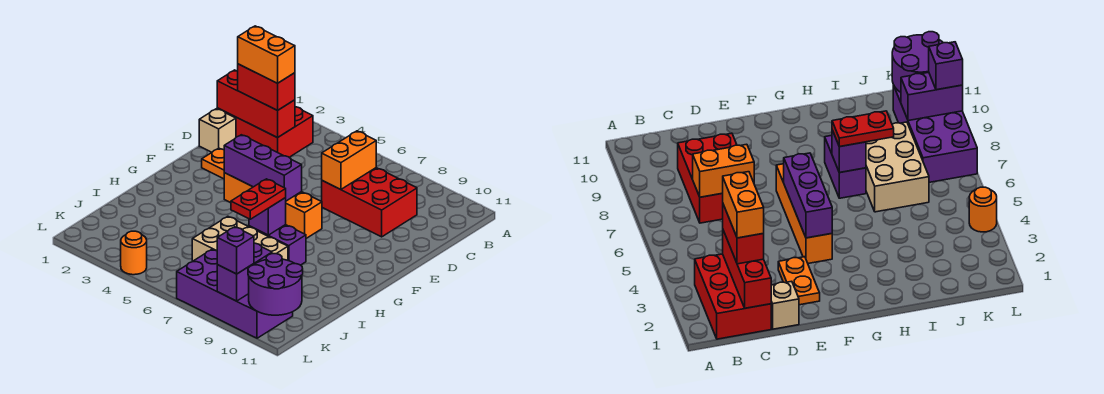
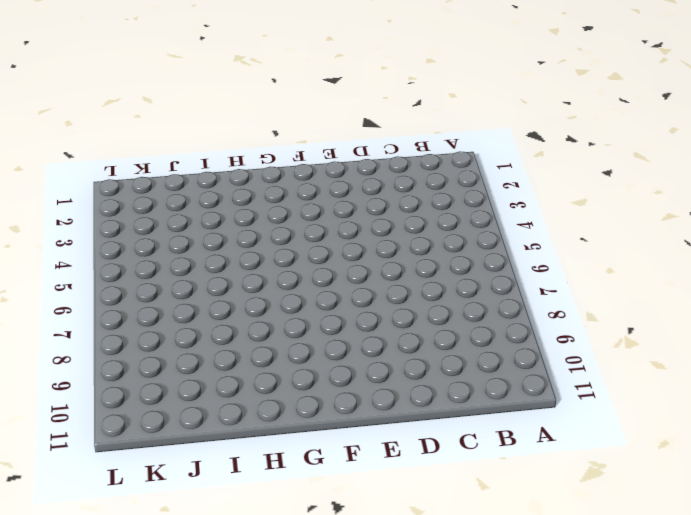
none -> red 2x3 brick [217,107,313,157]
none -> red 2x3 brick [322,168,417,237]
none -> tan 1x1 brick [199,109,236,152]

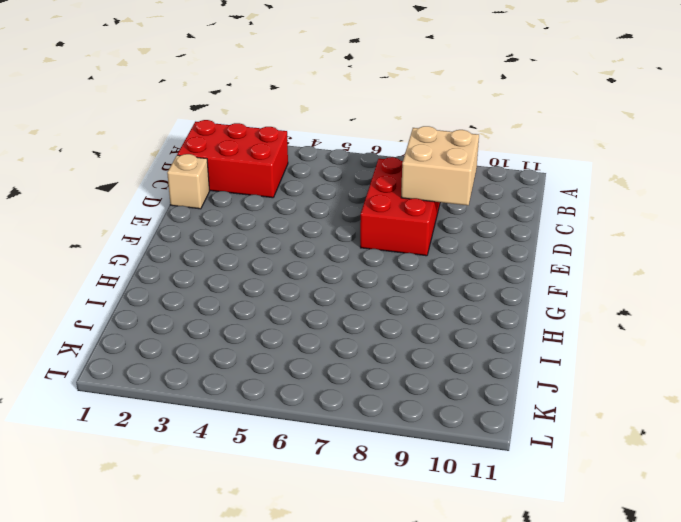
red 2x3 brick [360,157,440,256] -> red 2x3 brick turned to [322,168,417,237]
tan 2x2 brick [401,126,479,205] -> none
none -> orange 1x2 plate [202,148,224,179]
none -> orange 1x4 brick [224,173,322,238]
none -> purple 1x2 brick [249,225,306,265]

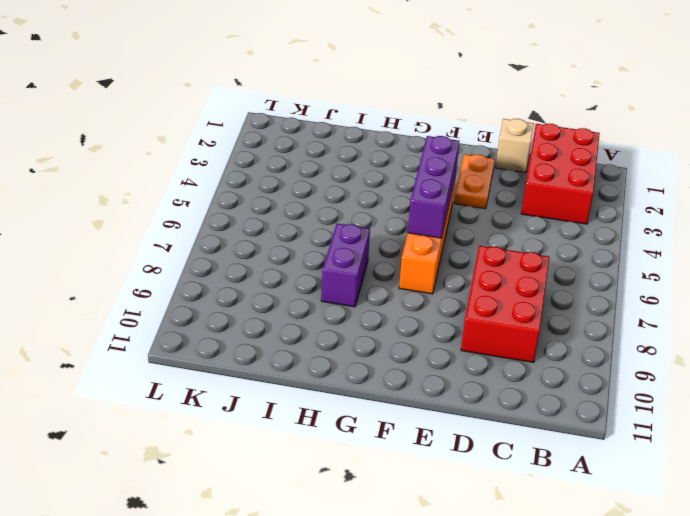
none -> tan 2x3 brick [192,216,288,262]
none -> purple 2x4 brick [177,250,293,338]
none -> orange 1x1 round brick [121,231,147,275]

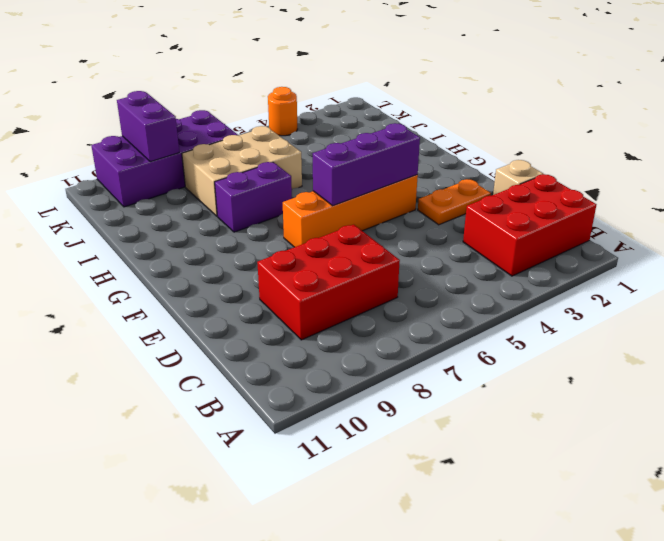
none -> red 1x3 brick [217,70,295,138]
none -> orange 1x2 brick [322,131,376,190]
none -> purple 1x1 brick [249,198,286,235]

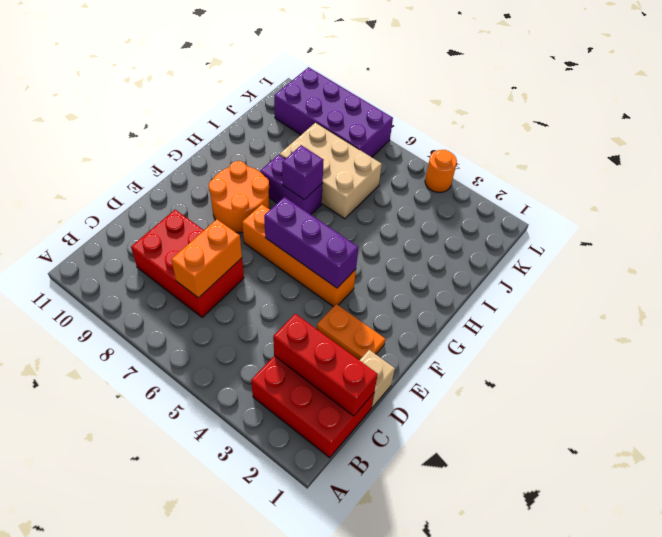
orange 2x2 round brick [209,161,269,232] -> none
none -> purple 1x2 brick [217,243,272,301]
none -> purple 2x2 round brick [248,254,303,315]
none -> red 1x2 brick [238,64,295,110]

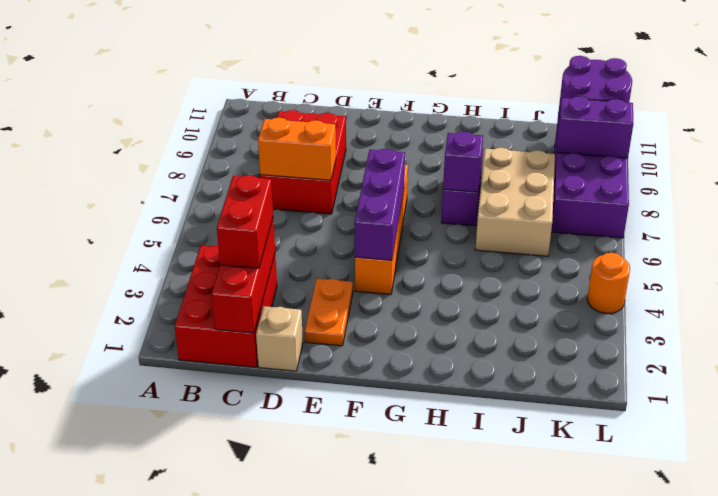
none -> red 1x2 plate [231,179,286,219]
none -> purple 1x1 brick [217,227,254,274]
none -> orange 1x2 brick [238,26,295,83]

